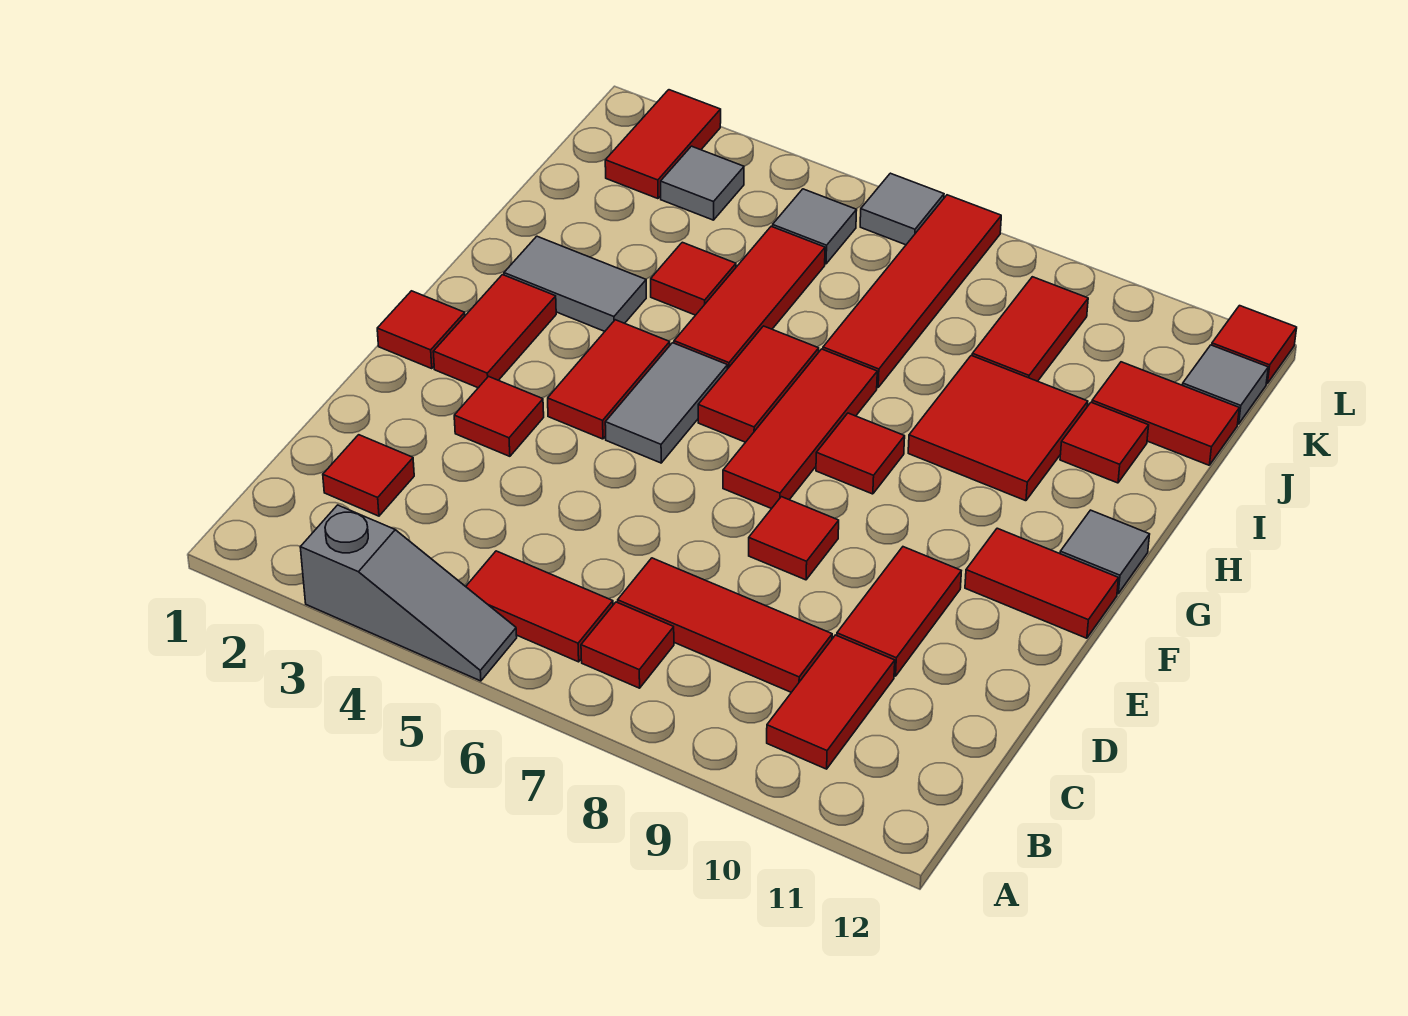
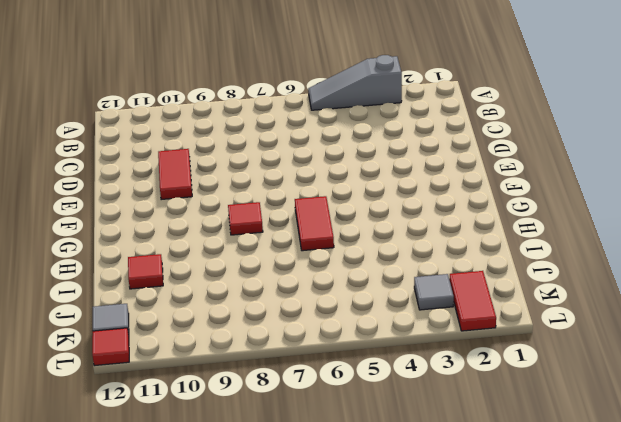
none -> red 1x2 tile [466,551,613,662]
none -> red 1x1 tile [581,602,674,688]
none -> red 1x2 tile [767,635,895,769]
none -> red 1x1 tile [323,435,414,516]

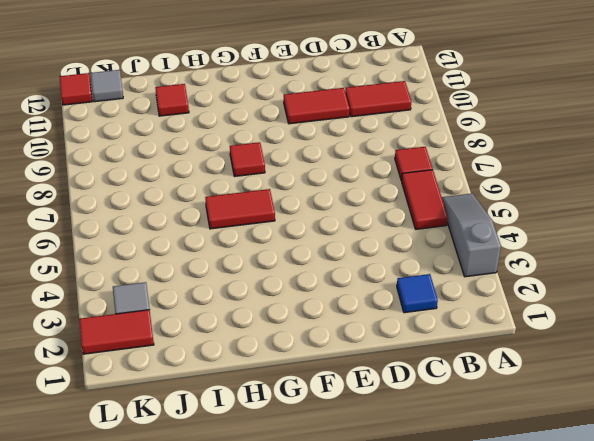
blue 1x1 tile [397,274,438,313] -> red 1x1 tile [323,435,414,516]
none -> red 1x3 tile [618,558,832,692]
none -> red 1x1 tile [454,377,544,456]
none -> red 1x1 tile [749,497,839,580]
none -> red 1x1 tile [377,291,465,368]

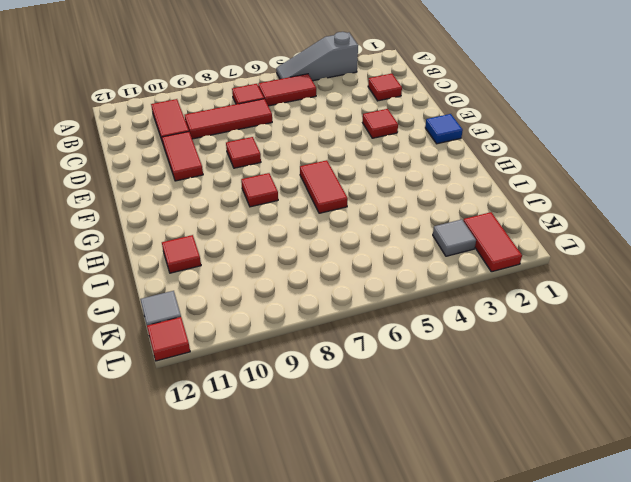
blue 1x1 tile [425,114,463,144] -> red 1x1 tile [377,291,465,368]
none -> red 1x2 tile [433,275,556,388]
none -> red 1x2 tile [548,320,670,439]
none -> grey 1x2 tile [605,343,727,463]
none -> red 1x3 tile [723,349,877,509]

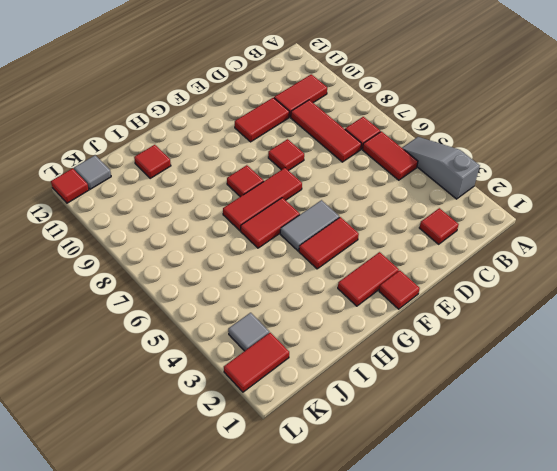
none -> red 1x1 tile [454,377,544,456]
none -> red 1x2 tile [965,528,1118,638]
none -> grey 1x1 tile [1060,510,1150,594]
none -> grey 1x2 tile [504,236,646,331]

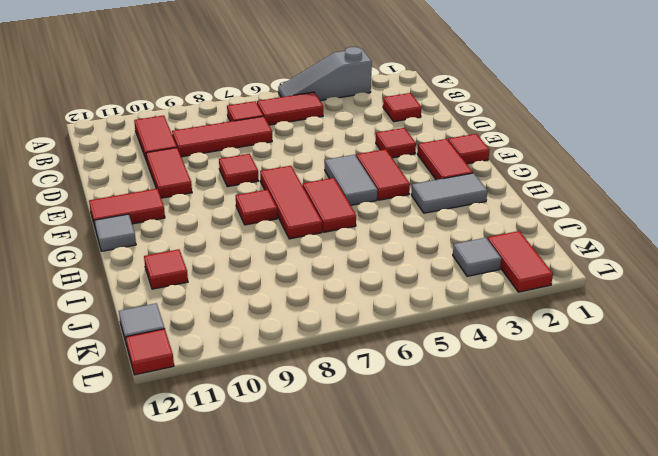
none -> red 1x3 tile [674,226,825,369]
none -> red 2x2 tile [908,355,1088,501]
none -> red 1x1 tile [651,242,736,315]
none -> red 1x4 tile [823,195,1001,388]

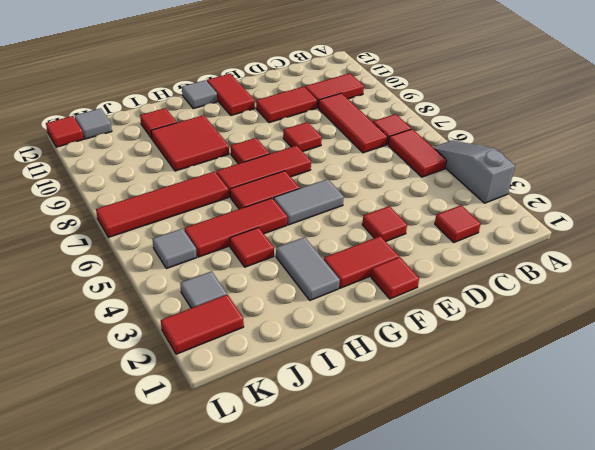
none -> red 1x2 tile [548,320,670,439]
none -> red 1x2 tile [972,277,1088,381]
none -> red 1x2 tile [1092,362,1239,465]
none -> grey 1x1 tile [860,173,944,245]

